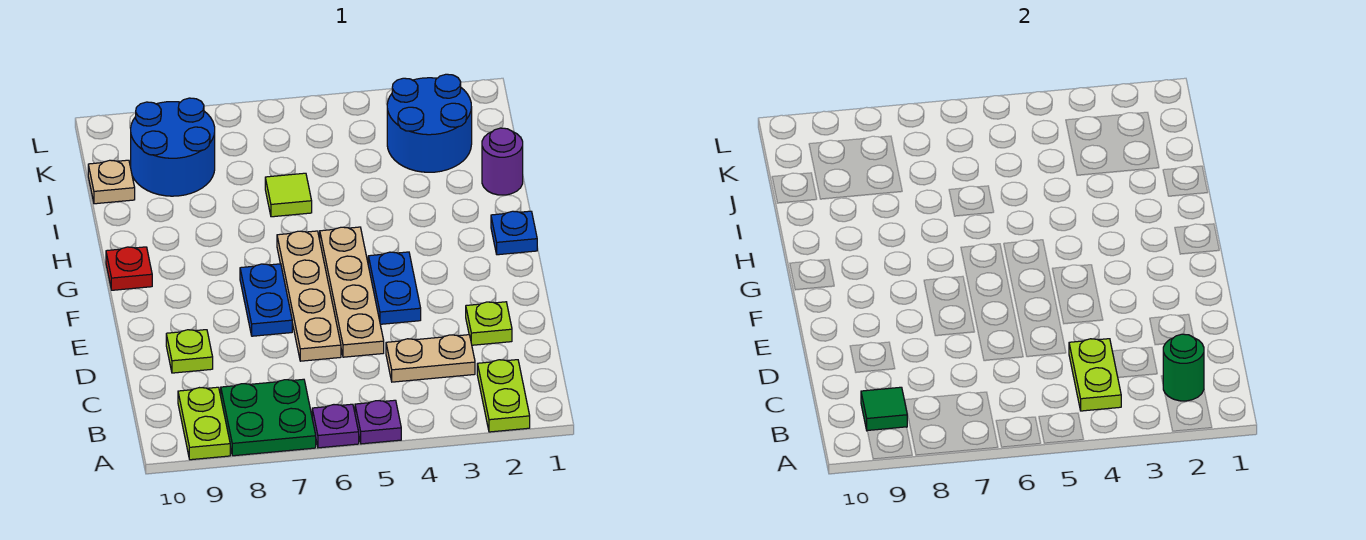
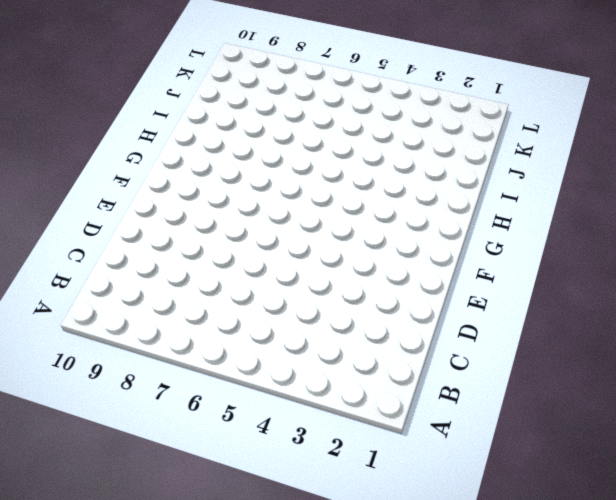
none -> lime 1x2 plate [477,360,530,432]
none -> purple 1x1 plate [355,400,401,444]
none -> purple 1x1 plate [312,404,359,448]

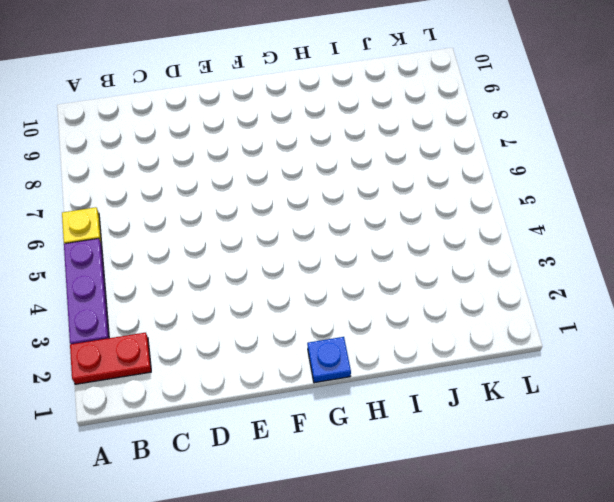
red 1x2 plate [70,332,151,384] -> lime 1x2 plate [477,360,530,432]
purple 1x3 plate [64,239,109,344] -> purple 1x1 plate [355,400,401,444]
yellow 1x1 plate [62,207,102,244] -> purple 1x1 plate [312,404,359,448]
none -> green 2x2 plate [221,379,316,456]
none -> lime 1x2 plate [178,387,230,460]
none -> tan 1x2 plate [386,335,475,382]

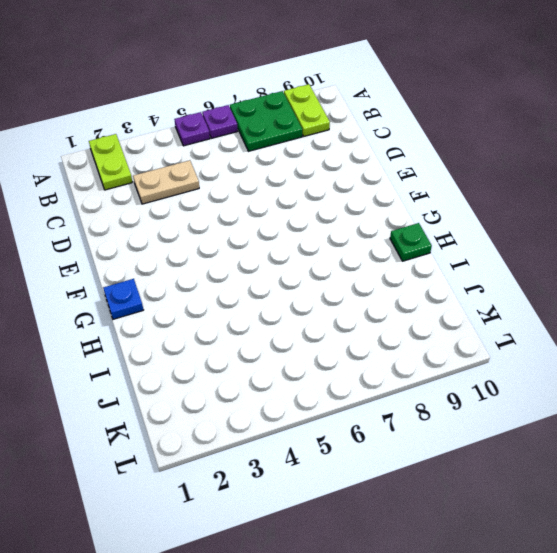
green 1x1 plate [390,223,432,261] -> none
none -> lime 1x1 plate [466,302,512,345]
none -> tan 1x4 plate [320,227,384,357]
none -> tan 1x4 plate [277,231,341,361]

